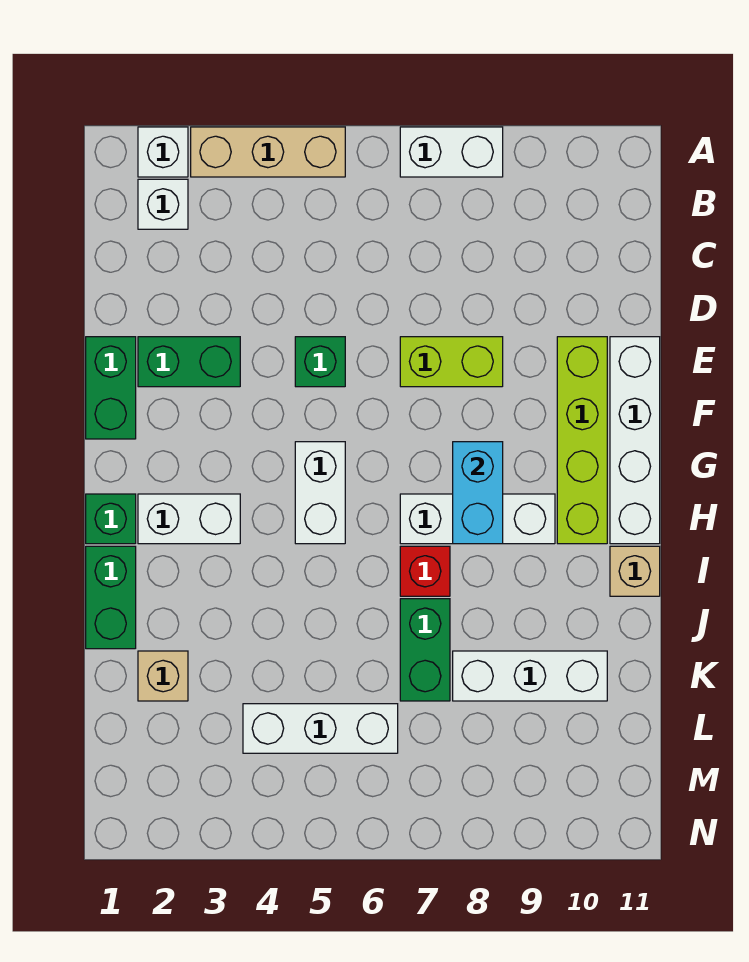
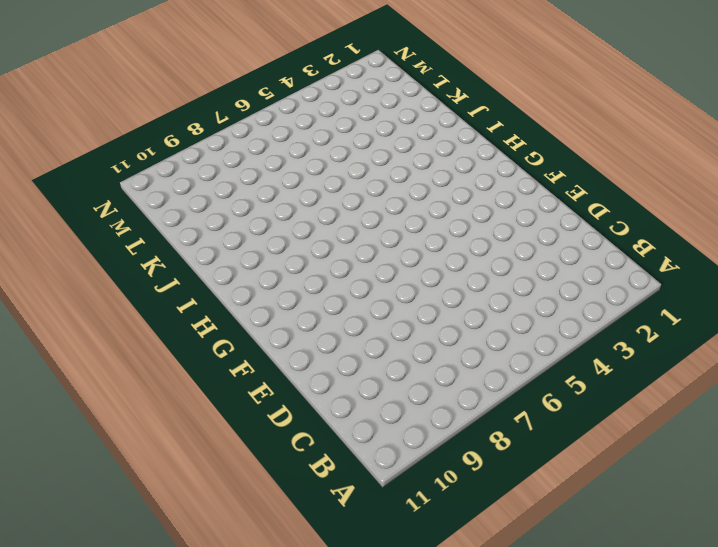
none -> white 1x1 brick [138,127,188,177]
none -> tan 1x3 brick [191,127,345,177]
none -> white 1x2 brick [400,127,503,177]

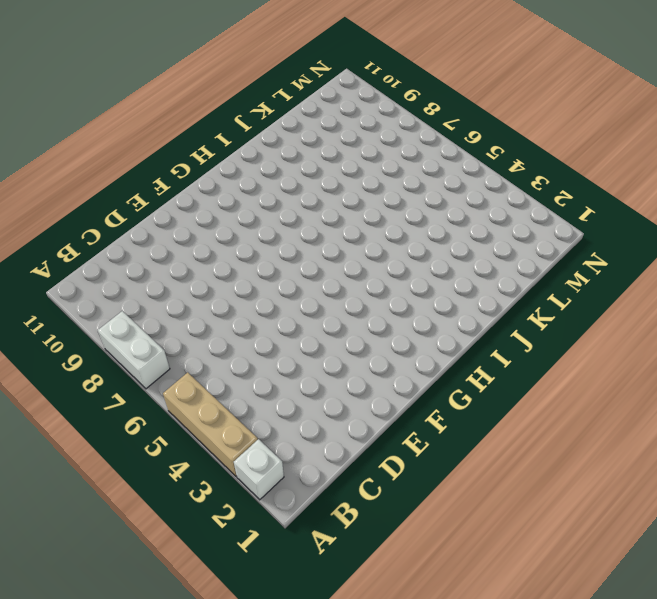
none -> white 1x1 brick [138,179,188,229]
none -> green 1x2 brick [86,337,136,439]
none -> green 1x2 brick [138,337,240,387]

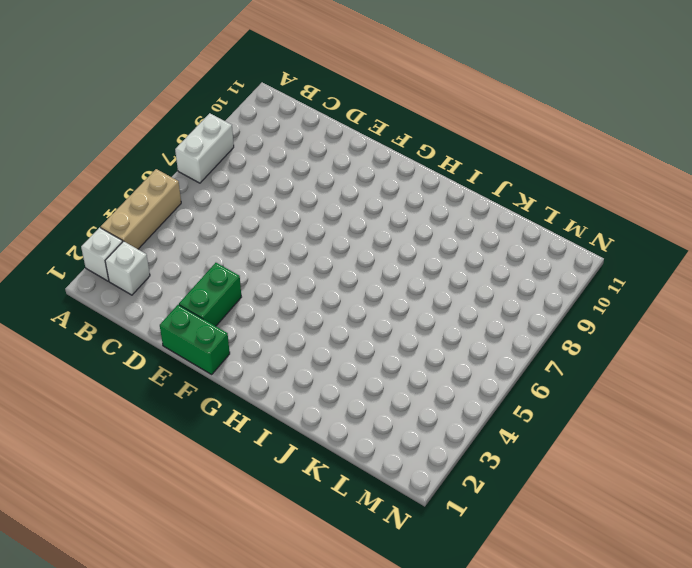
none -> green 1x1 brick [295,337,345,387]
none -> lime 1x2 brick [400,337,503,387]
none -> lime 1x4 brick [557,337,607,544]

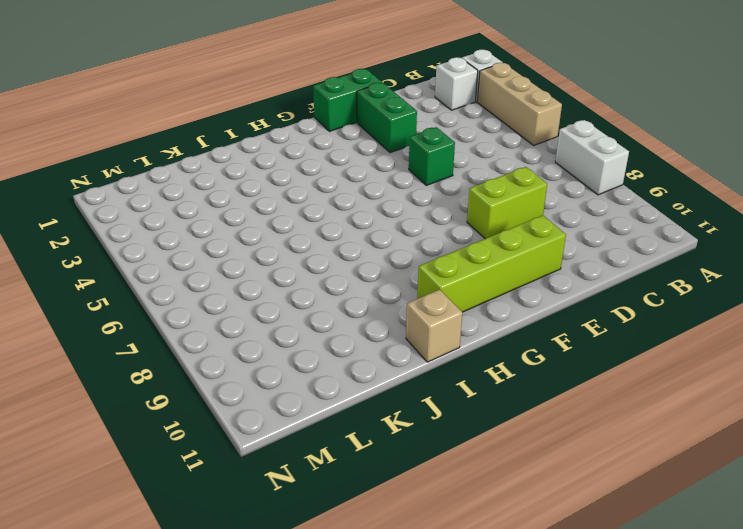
lime 1x2 brick [467,167,547,239] -> lime 1x2 brick turned to [400,337,503,387]
none -> white 1x4 brick [610,337,660,544]
none -> white 1x2 brick [295,442,345,544]
none -> green 1x1 brick [86,494,136,544]

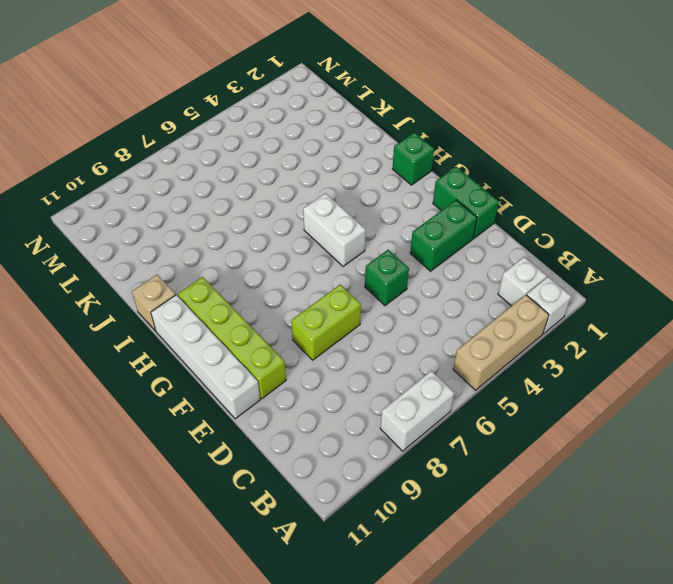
none -> white 1x2 brick [138,494,240,544]
none -> white 1x3 brick [400,494,555,544]
none -> green 1x2 brick [86,546,136,649]

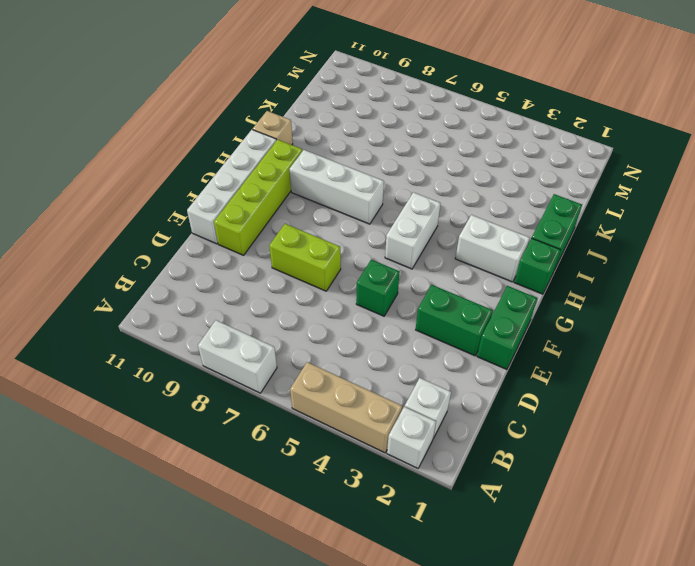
none -> red 1x1 brick [400,546,450,596]
none -> green 1x2 brick [400,599,450,701]
none -> tan 1x1 brick [138,651,188,701]

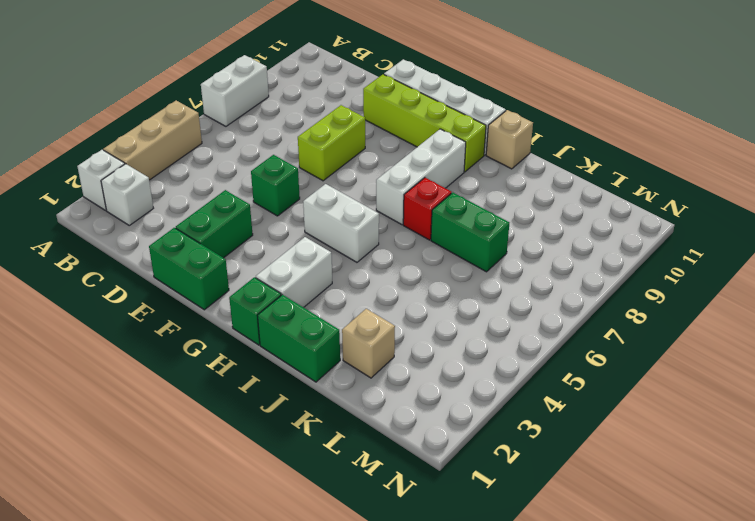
none -> white 1x3 brick [453,651,607,701]
none -> white 1x3 brick [243,704,398,753]
none -> cyan 1x2 brick [453,442,503,544]

